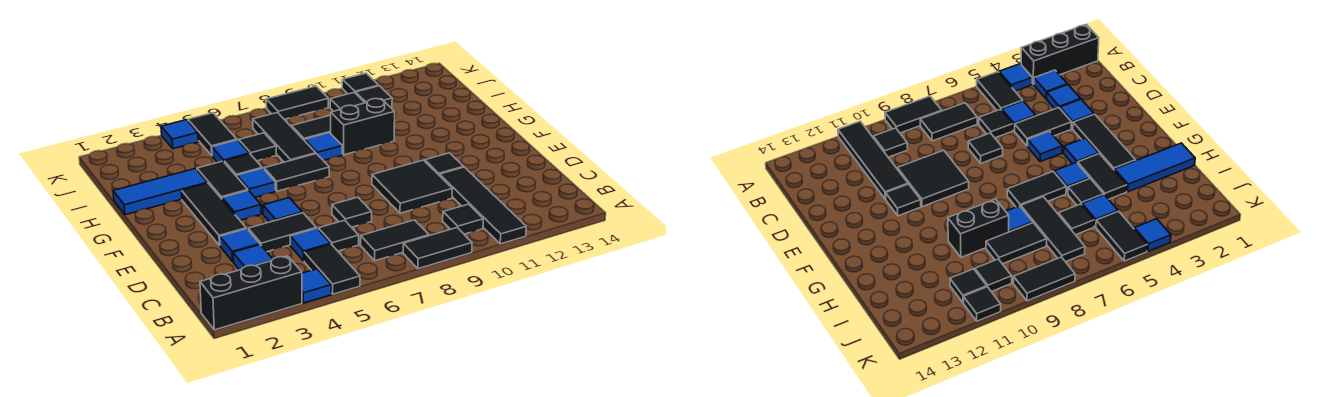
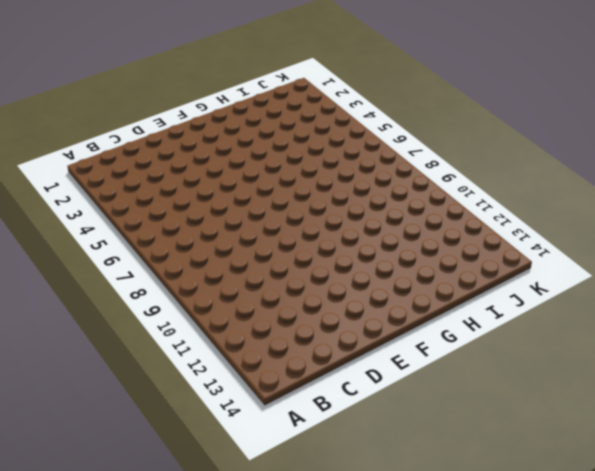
none -> black 1x3 brick [200,256,302,330]
none -> blue 1x1 tile [302,269,331,303]
none -> black 1x2 tile [304,244,360,294]
none -> black 1x2 tile [403,228,472,269]

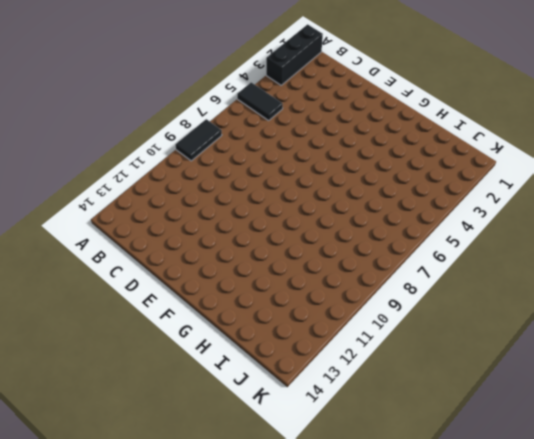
none -> blue 1x1 tile [302,269,331,303]
none -> black 1x4 tile [439,167,526,244]
none -> blue 1x1 tile [1034,70,1067,99]
none -> black 1x2 tile [361,220,429,261]

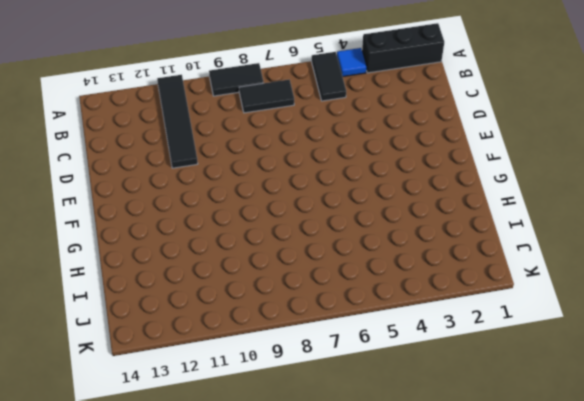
none -> blue 1x1 tile [1034,70,1067,99]
none -> black 1x1 tile [443,204,483,234]
none -> blue 1x1 tile [233,245,272,270]
none -> blue 1x1 tile [290,228,331,261]

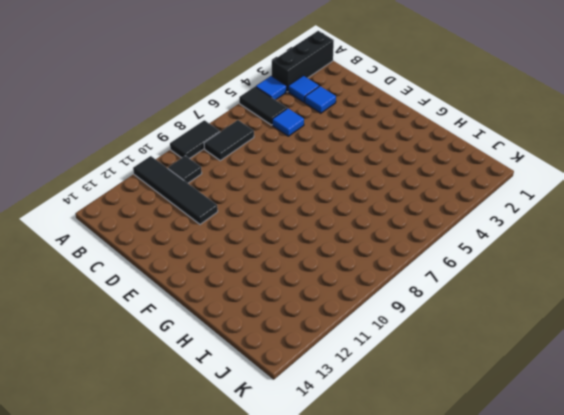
none -> black 1x1 tile [318,220,359,251]
none -> blue 1x1 tile [220,229,260,261]
none -> black 1x2 tile [248,213,316,252]
none -> black 1x1 tile [332,197,372,227]

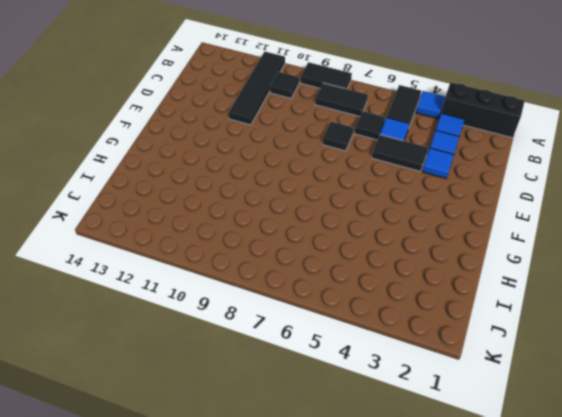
none -> black 2x2 tile [372,160,452,213]
none -> black 1x3 tile [182,183,246,245]
none -> blue 1x1 tile [263,198,302,222]
none -> black 1x1 tile [425,153,463,175]

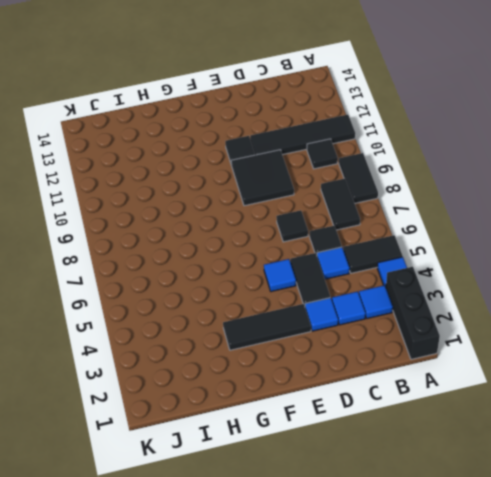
none -> blue 1x1 tile [222,190,261,220]
none -> black 1x2 tile [197,161,248,199]
none -> blue 1x1 tile [237,168,275,197]
none -> black 1x2 tile [264,154,329,191]

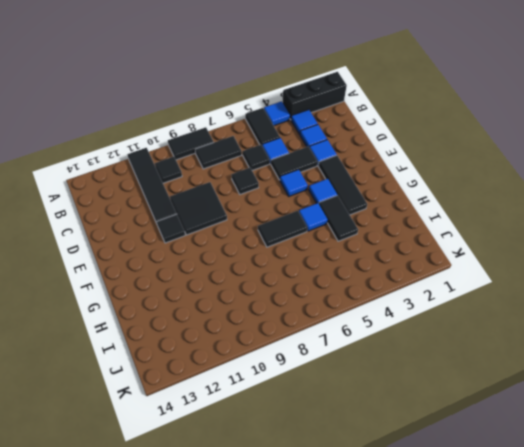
none -> blue 1x3 tile [113,168,207,215]
none -> black 1x1 tile [224,154,262,177]
none -> black 1x3 tile [253,113,316,162]
none -> blue 1x1 tile [305,133,342,161]

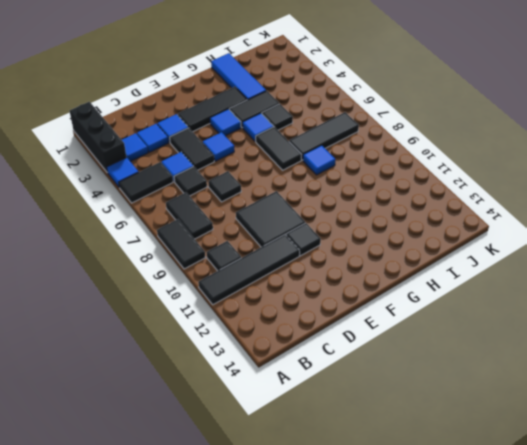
none -> black 1x2 brick [331,99,395,155]
none -> blue 1x1 tile [212,140,249,162]
none -> black 1x1 tile [239,133,276,161]
none -> black 1x2 tile [292,115,331,141]

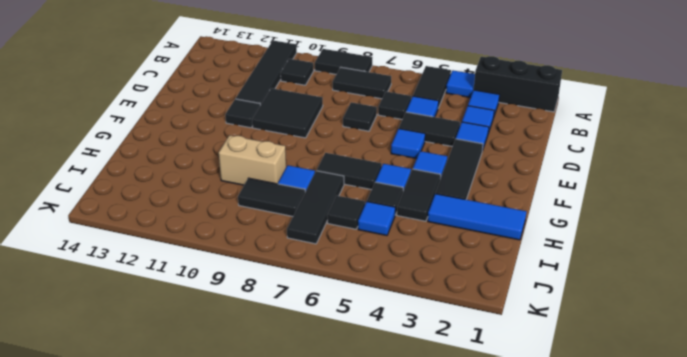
tan 1x2 brick [219,135,286,185] -> black 1x2 brick [331,99,395,155]
none -> black 1x2 tile [188,113,237,155]
none -> black 1x1 tile [330,93,365,111]
none -> black 1x1 tile [356,86,392,108]
none -> blue 1x1 tile [161,120,198,149]

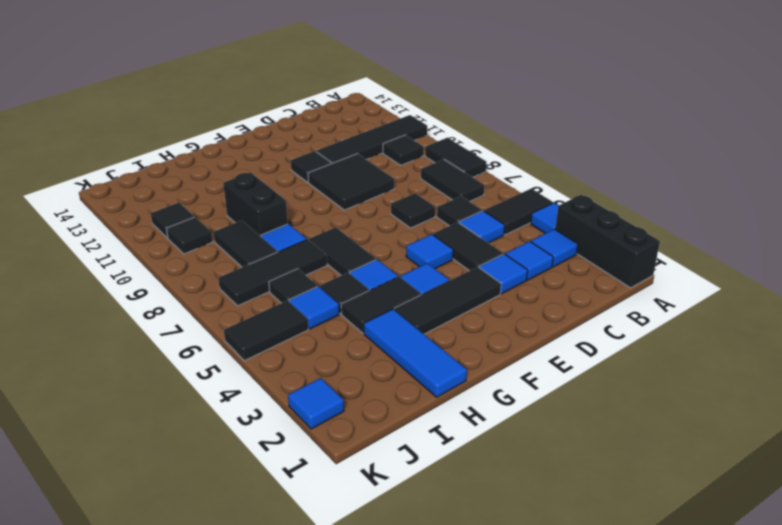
blue 1x1 tile [288,378,344,429] -> blue 1x1 tile moved to [161,120,198,149]
none -> black 1x2 tile [266,86,328,119]
none -> black 1x1 tile [342,73,379,94]

